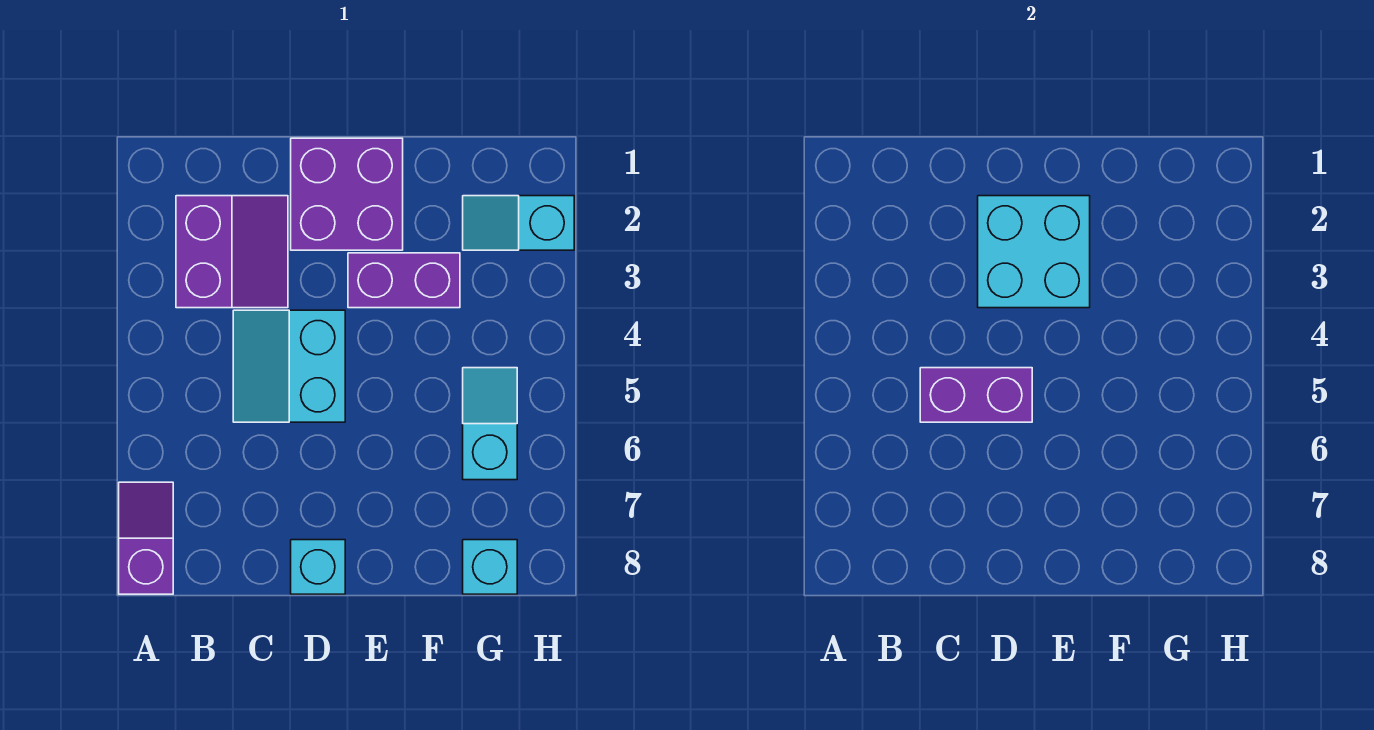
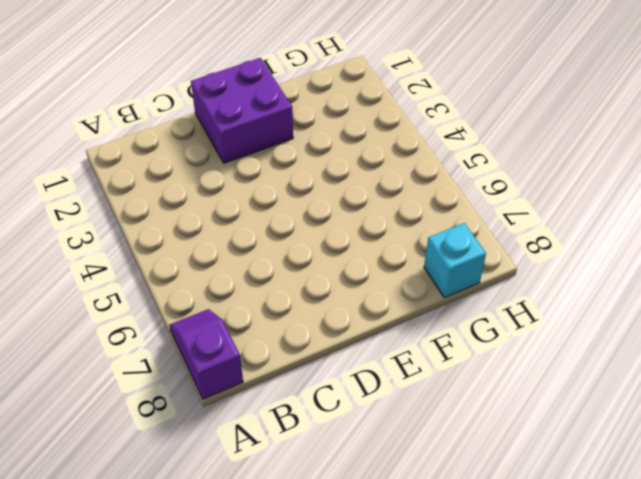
none -> purple 2x2 slope [176,196,288,308]
none -> cyan 2x2 slope [233,310,345,422]

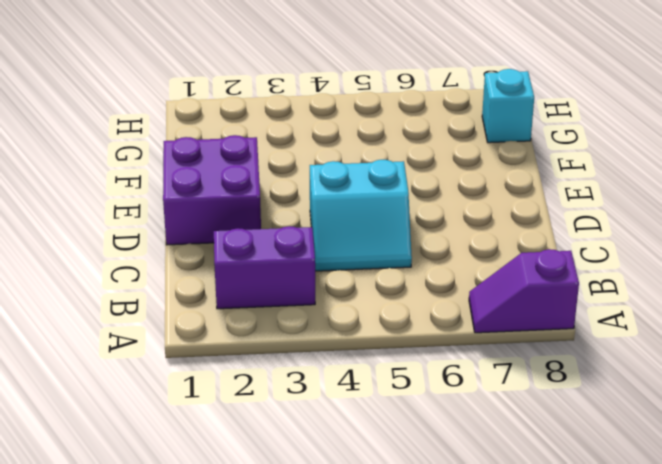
none -> cyan 1x1 brick [291,540,345,594]
none -> purple 1x2 brick [348,253,460,308]

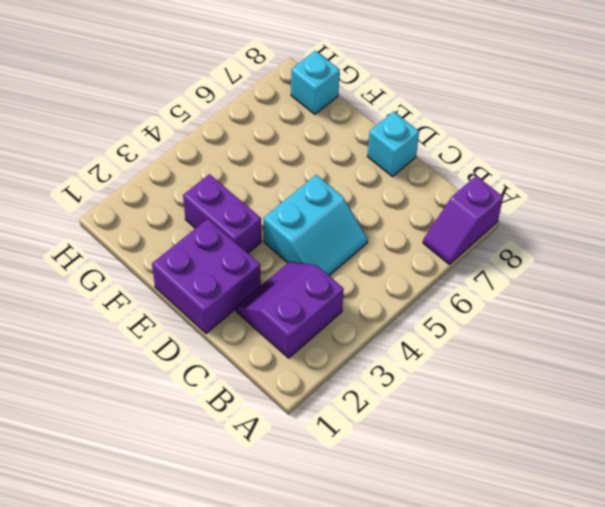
none -> cyan 1x2 slope [463,196,574,250]
none -> cyan 1x2 slope [463,368,517,480]

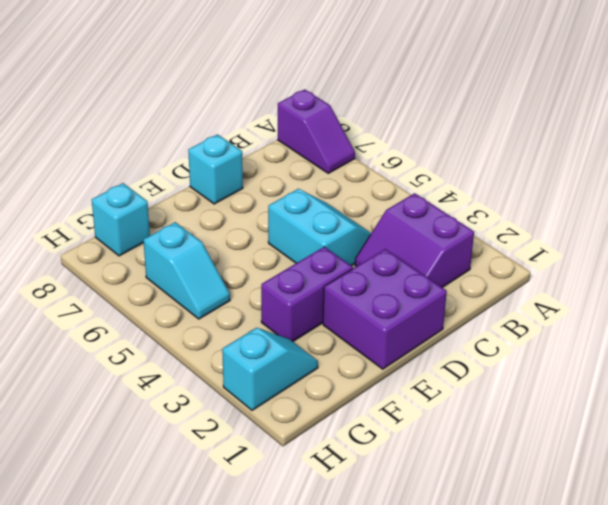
none -> purple 1x2 brick [920,368,1032,422]
none -> cyan 2x2 brick [978,196,1090,308]

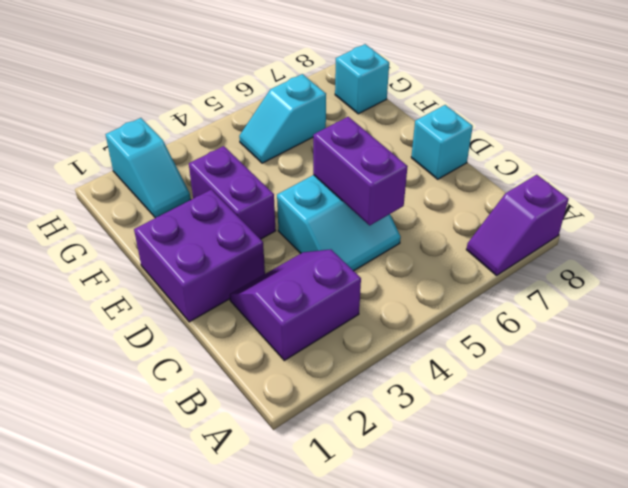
none -> cyan 2x2 brick [978,196,1090,308]

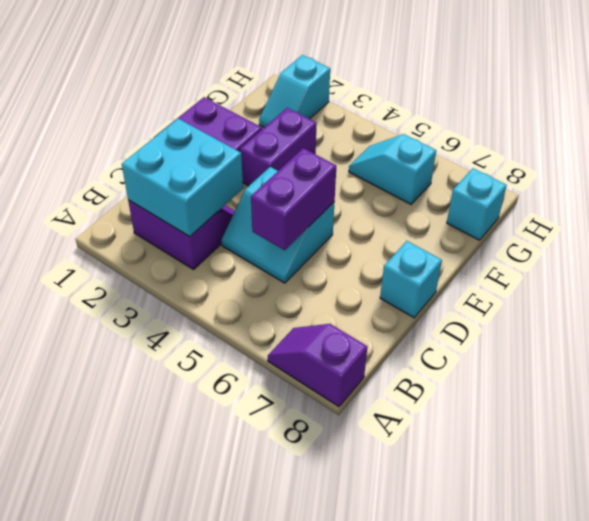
cyan 2x2 brick [122,119,243,237] -> cyan 2x2 brick moved to [978,196,1090,308]

